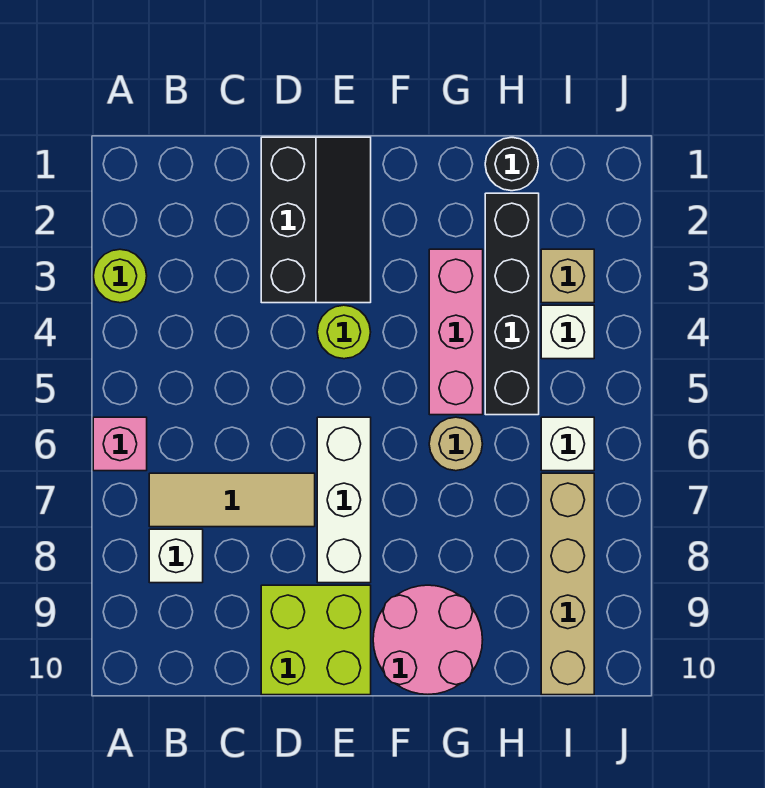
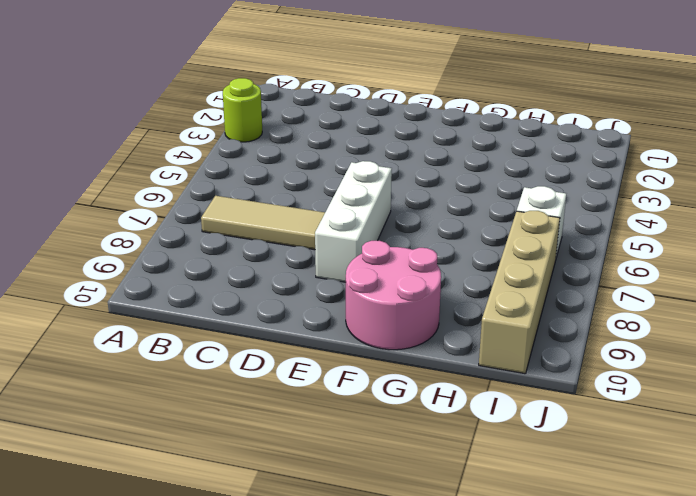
none -> pink 1x1 brick [93,417,147,471]
none -> white 1x1 brick [149,529,203,583]
none -> black 2x3 slope [261,137,371,303]

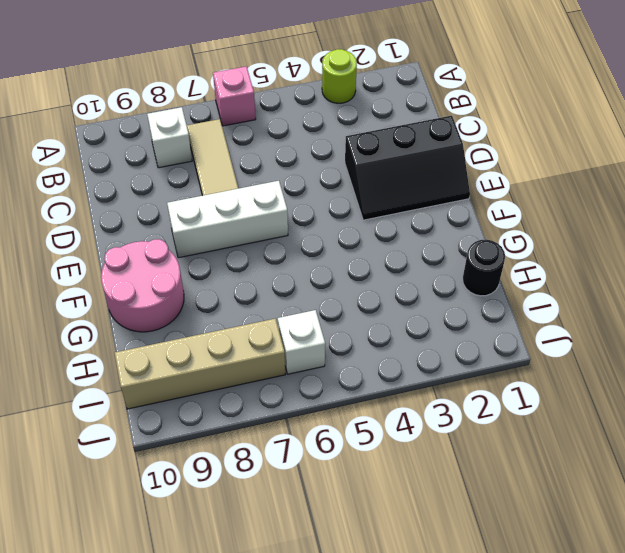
none -> lime 2x2 brick [261,585,371,695]
none -> lime 1x1 round brick [317,305,371,359]
none -> pink 1x3 brick [429,249,483,415]

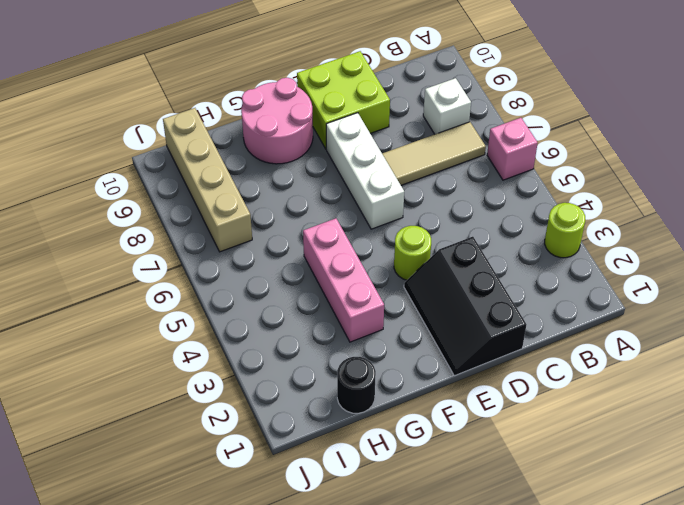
none -> tan 1x1 round brick [429,417,482,471]
none -> black 1x4 brick [485,193,539,415]
none -> tan 1x1 brick [541,249,594,303]

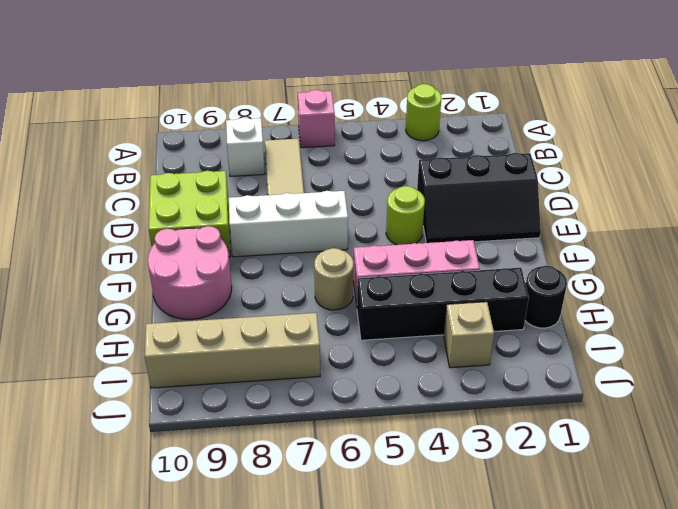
none -> white 1x1 brick [541,305,594,359]
none -> white 1x1 brick [541,417,594,471]

